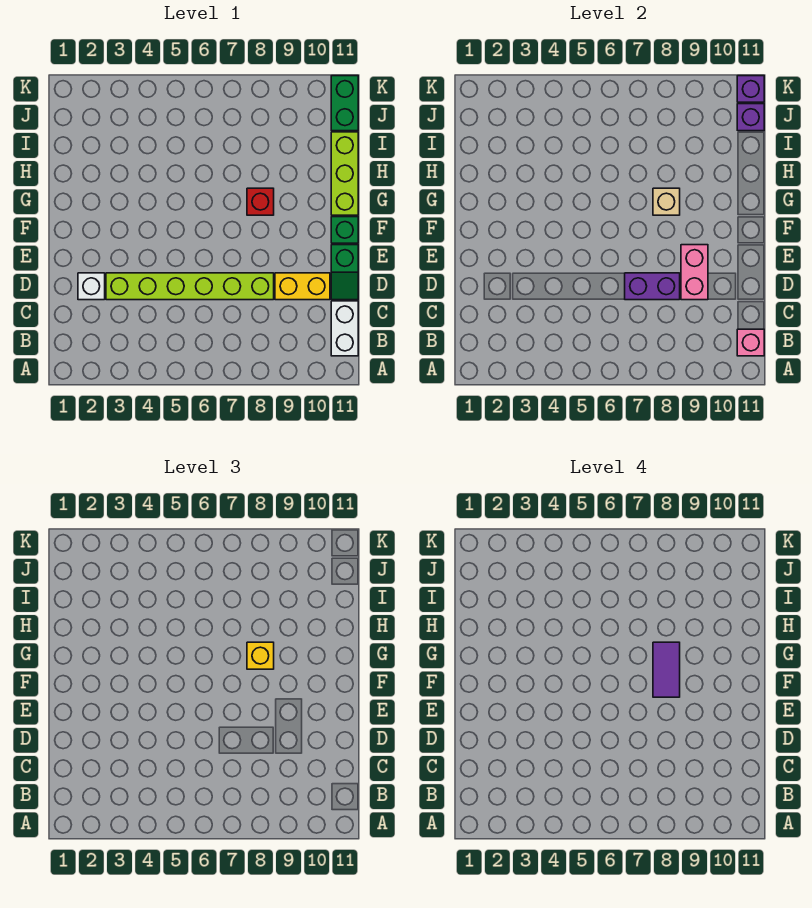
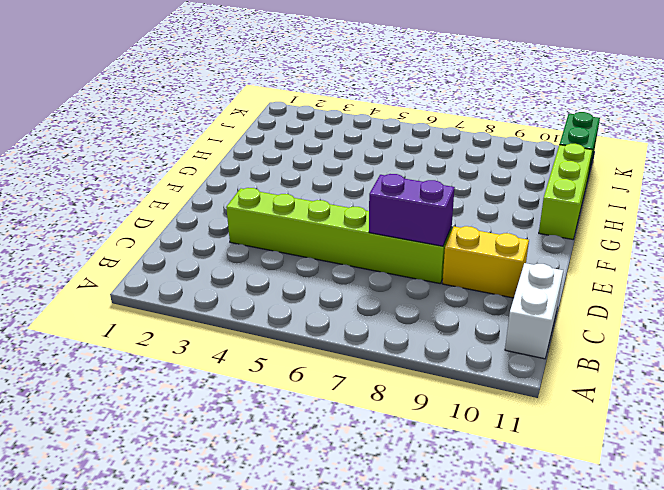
none -> white 1x1 brick [78,273,105,300]
none -> green 1x2 slope [331,245,358,300]
none -> green 1x1 brick [331,217,358,243]

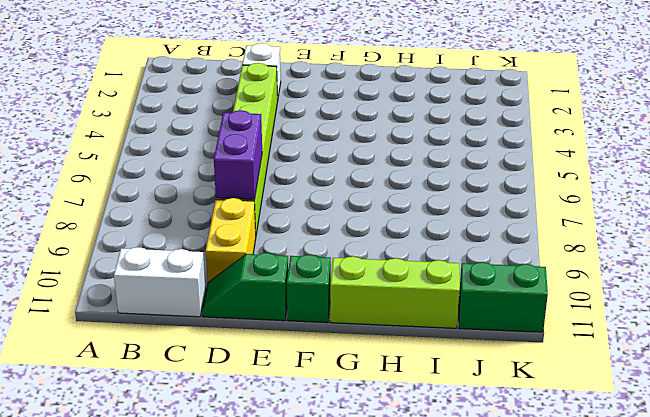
none -> red 1x1 brick [247,188,274,215]
none -> pink 1x1 brick [737,329,764,356]
none -> pink 1x2 brick [681,245,708,300]

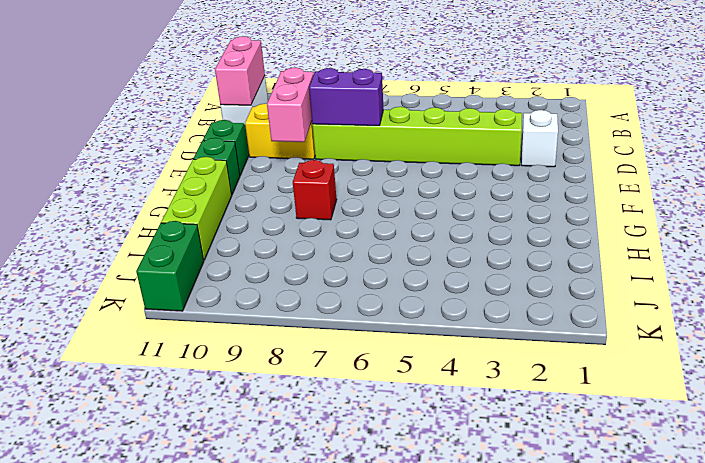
pink 1x2 brick [215,36,265,105] -> pink 1x1 brick [737,329,764,356]
none -> tan 1x1 brick [653,188,680,215]
none -> purple 1x1 brick [737,104,764,131]
none -> purple 1x1 brick [737,76,764,102]

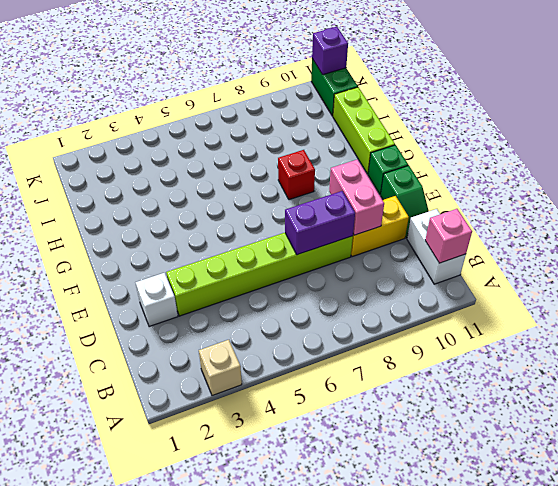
tan 1x1 brick [199,340,242,396] -> tan 1x1 brick moved to [653,188,680,215]
none -> purple 1x1 brick [737,104,764,131]
none -> yellow 1x1 brick [247,642,274,669]
none -> purple 1x2 tile [653,642,680,697]

